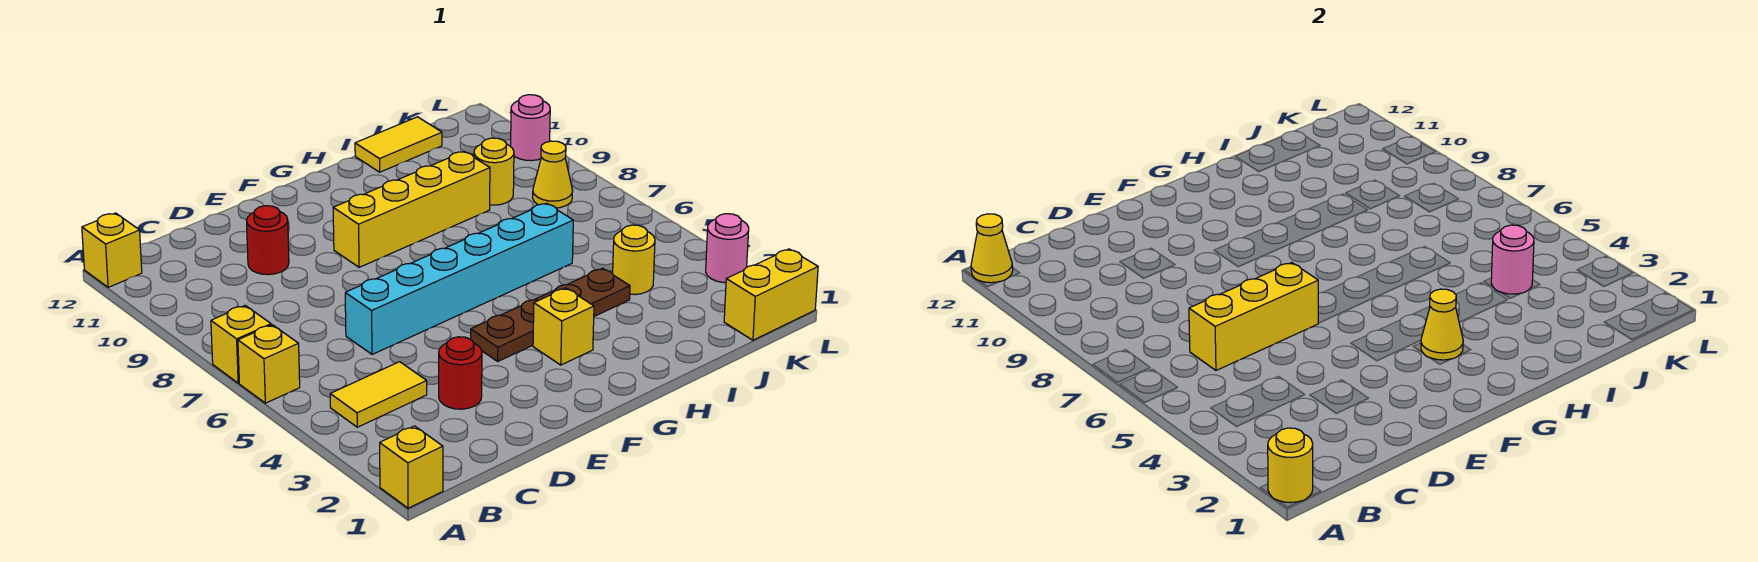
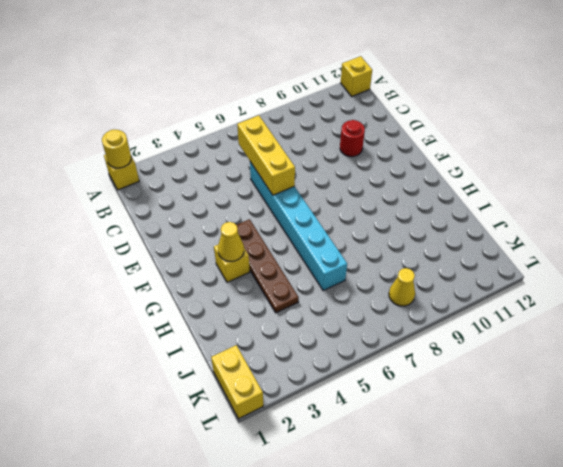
none -> yellow 1x1 brick [238,325,300,403]
none -> yellow 1x1 brick [211,305,271,383]
none -> yellow 1x2 tile [330,362,427,427]

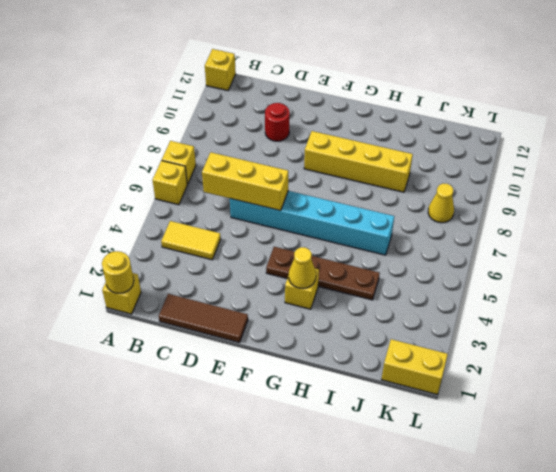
brown 1x3 tile [159,294,248,343] -> none
none -> red 1x1 round brick [439,337,482,409]
none -> yellow 1x2 tile [355,117,442,172]
none -> yellow 1x1 round brick [613,225,655,295]

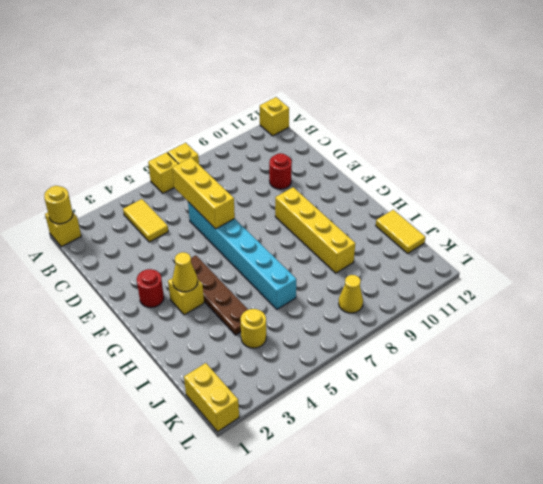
red 1x1 round brick [137,269,164,308] -> red 1x1 round brick moved to [439,337,482,409]
none -> yellow 1x1 round brick [474,138,514,205]
none -> pink 1x1 round brick [706,214,749,283]
none -> pink 1x1 round brick [511,95,550,161]

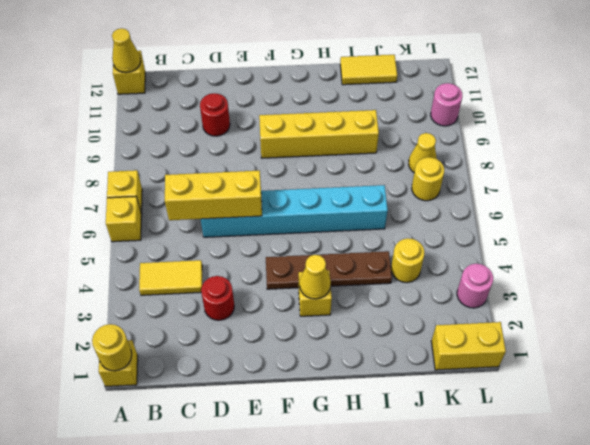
yellow 1x1 round brick [412,157,444,201] -> yellow 1x1 round brick moved to [474,138,514,205]
none -> pink 1x1 round brick [1491,225,1534,294]

